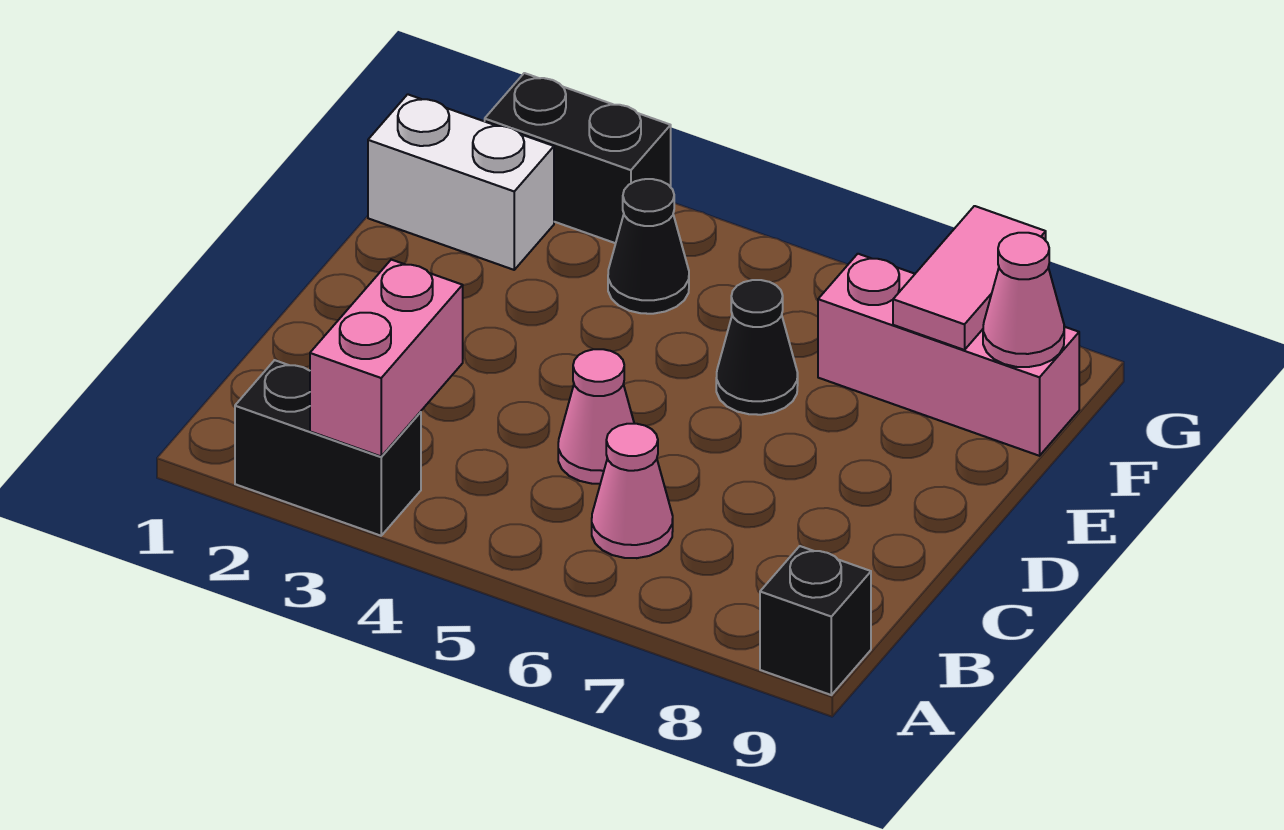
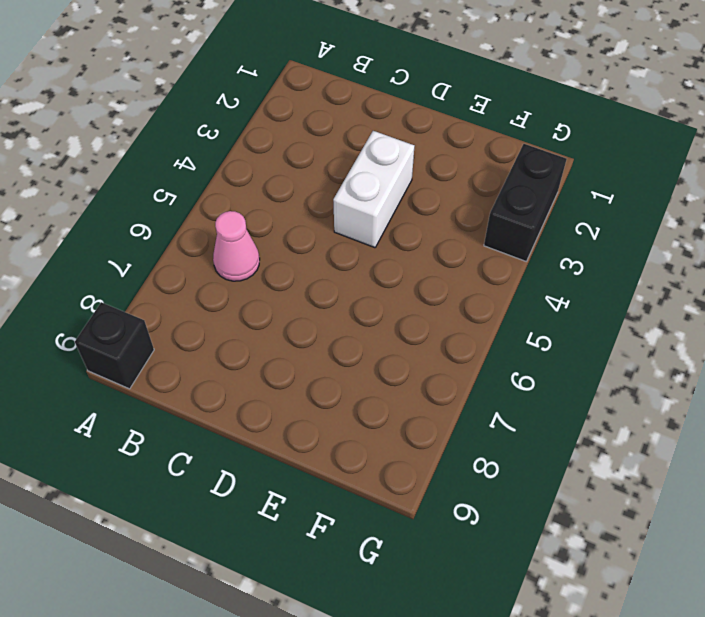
white 1x2 brick [333,131,414,248] -> white 1x2 brick moved to [368,94,554,270]
none -> black 1x2 brick [235,360,421,536]
none -> pink 1x1 cone [558,349,634,484]
none -> black 1x1 cone [716,280,798,415]

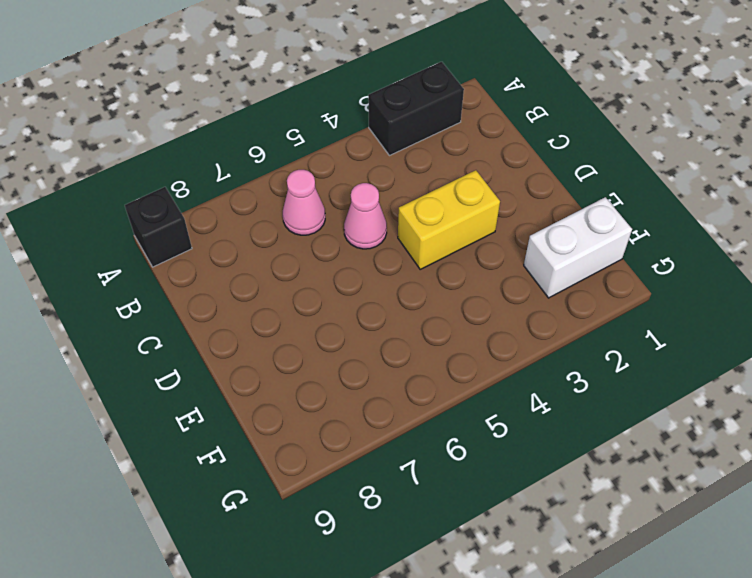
yellow 1x2 brick [398,170,500,269] -> none
none -> black 1x1 cone [716,280,798,415]
none -> black 1x1 cone [608,179,689,314]
none -> pink 1x3 brick [818,254,1079,456]

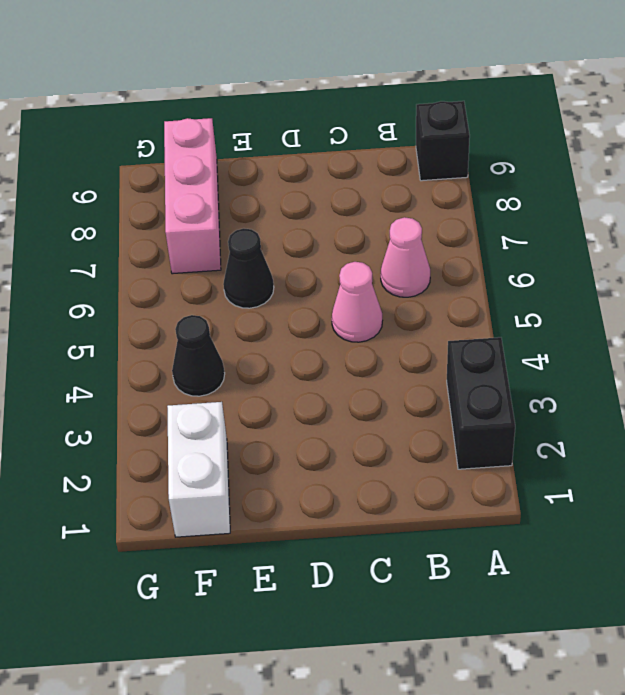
none -> black 1x2 brick [485,73,671,243]
none -> pink 1x2 brick [310,260,463,456]
none -> pink 1x2 tile [893,206,1046,350]

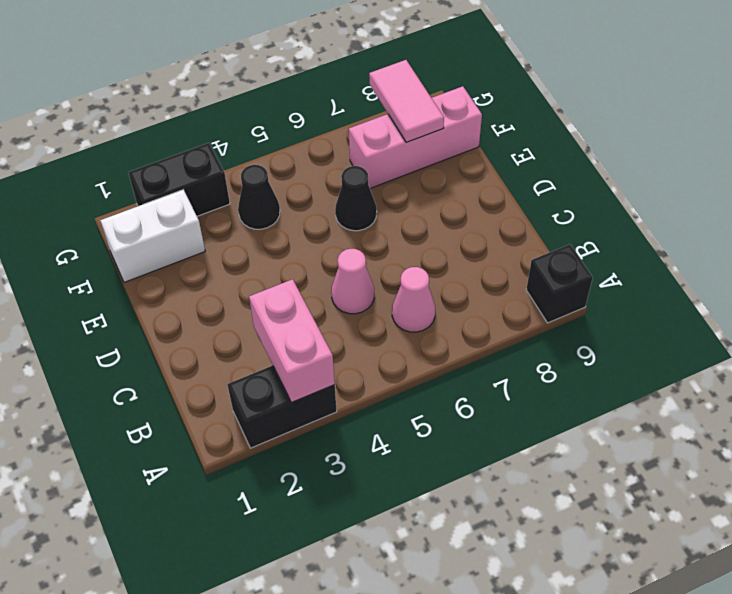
none -> pink 1x1 cone [983,233,1064,367]

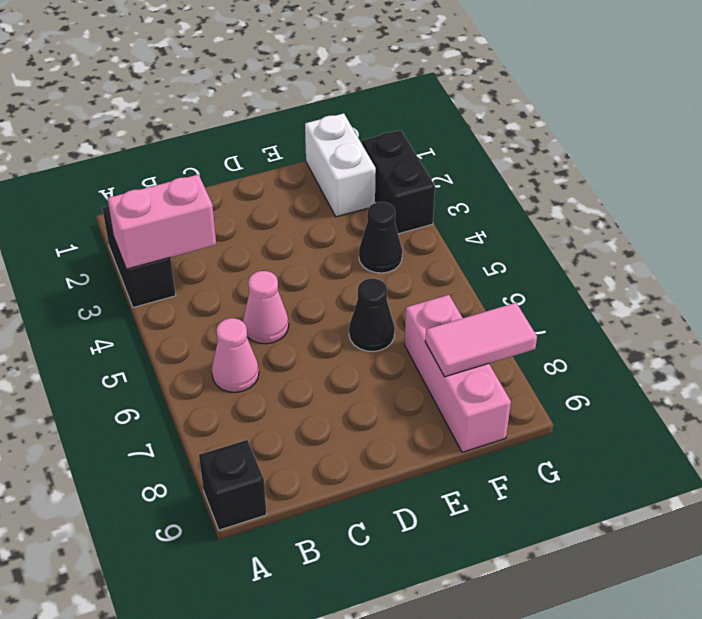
none -> pink 1x1 cone [983,233,1064,367]

